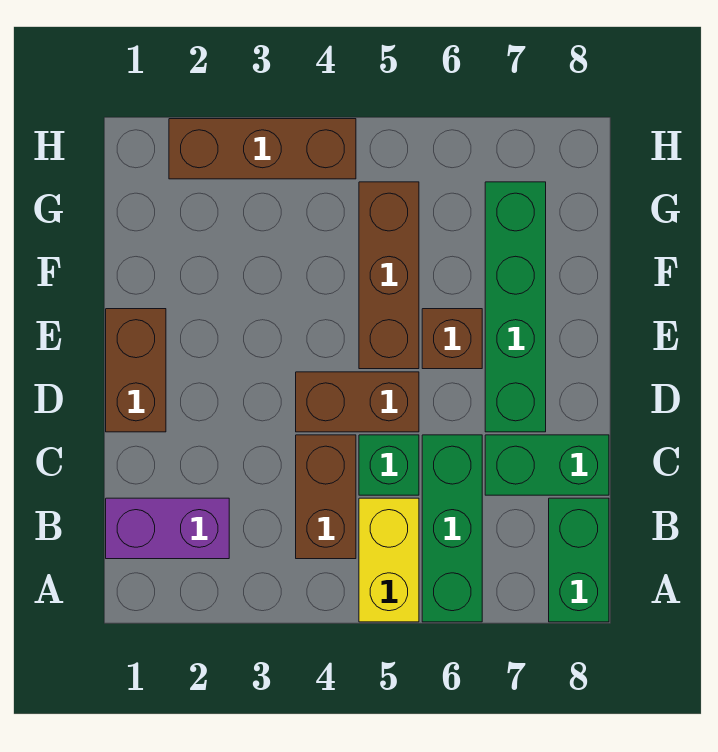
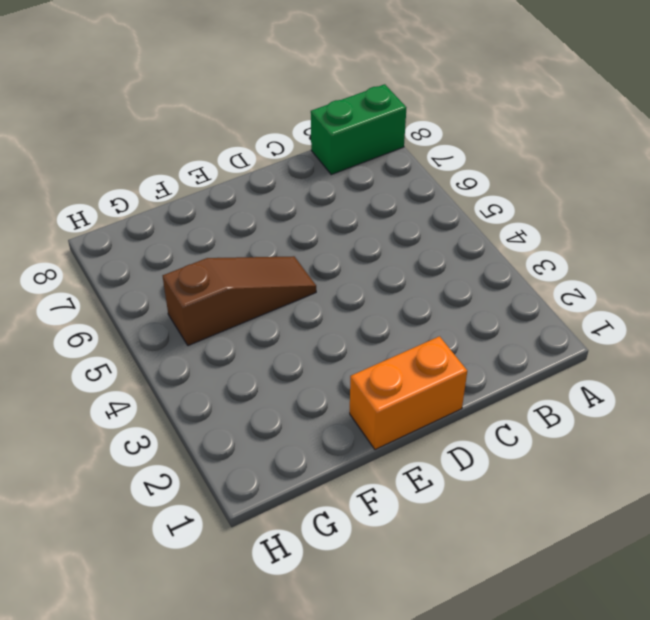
orange 1x2 brick [350,336,467,450] -> brown 1x2 brick [106,309,166,432]
brown 1x3 slope [163,256,316,346] -> brown 1x3 brick [359,182,419,369]
none -> yellow 1x2 brick [359,498,419,622]
none -> green 1x3 brick [422,435,482,622]
none -> purple 1x2 brick [106,498,229,559]

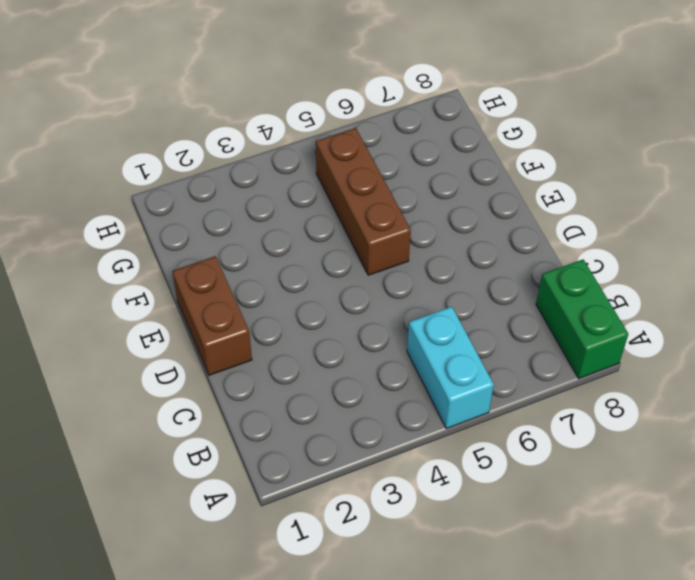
cyan 1x2 brick [407,307,494,429] -> yellow 1x2 brick [359,498,419,622]
none -> green 1x3 brick [422,435,482,622]
none -> purple 1x2 brick [106,498,229,559]
none -> brown 1x2 brick [296,435,356,559]

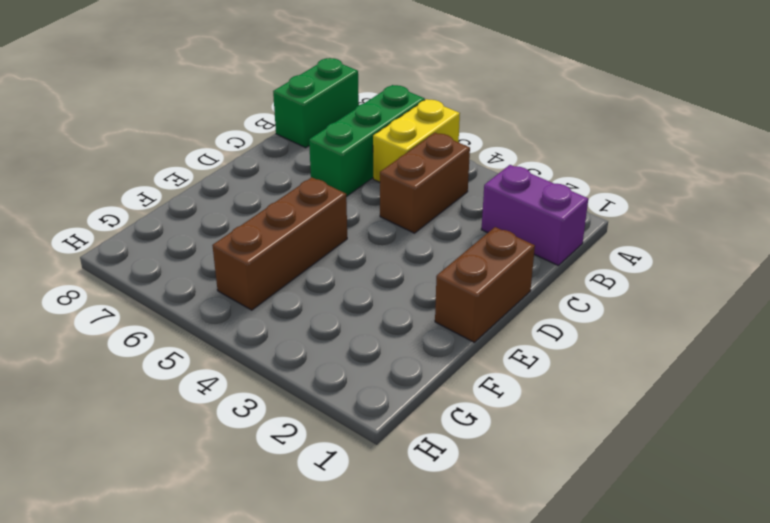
none -> green 1x1 brick [359,435,419,495]
none -> green 1x2 brick [485,435,609,495]
none -> brown 1x2 brick [296,372,419,432]

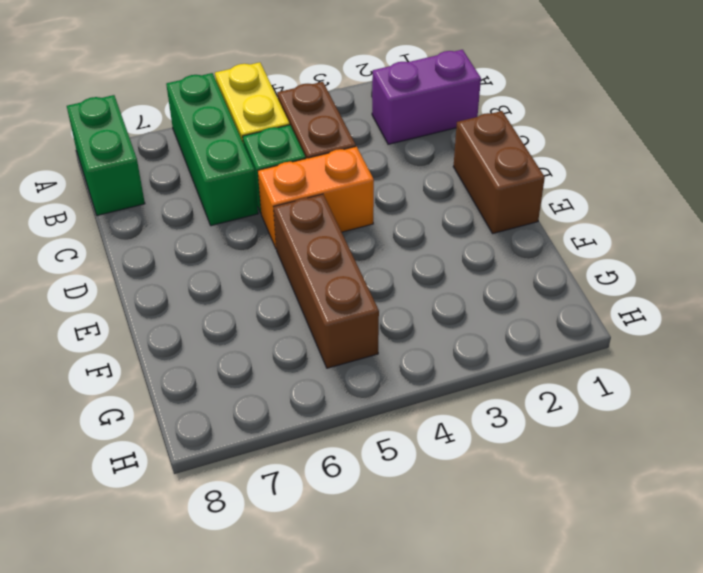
orange 1x2 brick [258,146,374,248] -> brown 1x2 brick [296,372,419,432]
none -> green 1x2 brick [485,435,609,495]
none -> green 1x4 brick [485,182,546,432]
none -> brown 1x1 brick [422,309,482,369]

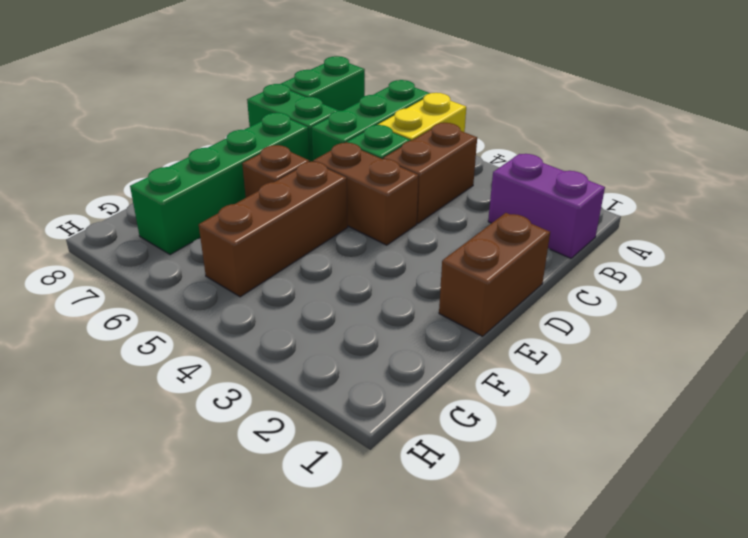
none -> brown 1x3 brick [169,119,356,179]

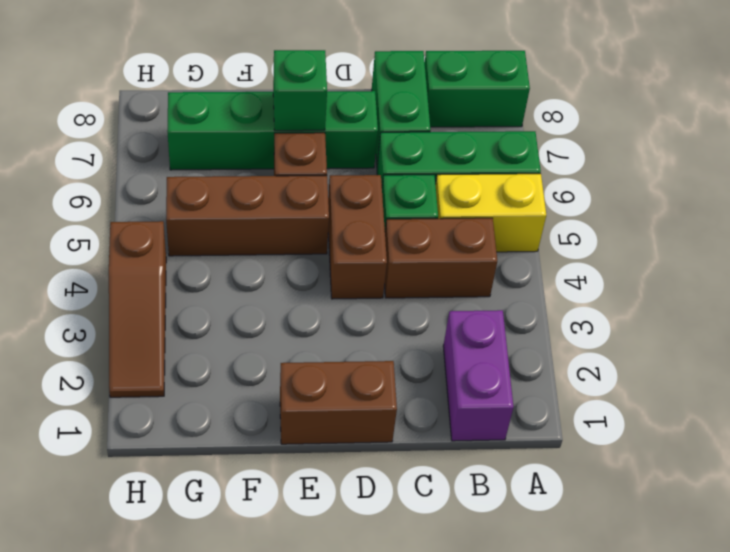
green 1x1 brick [273,50,327,131] -> none
brown 1x3 slope [109,221,166,397] -> brown 1x3 brick [169,119,356,179]

